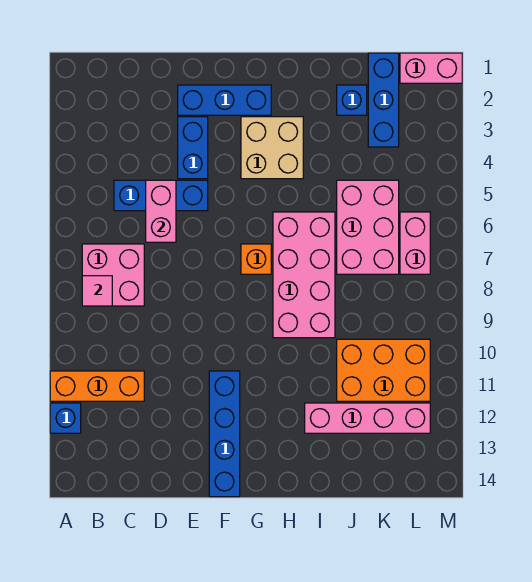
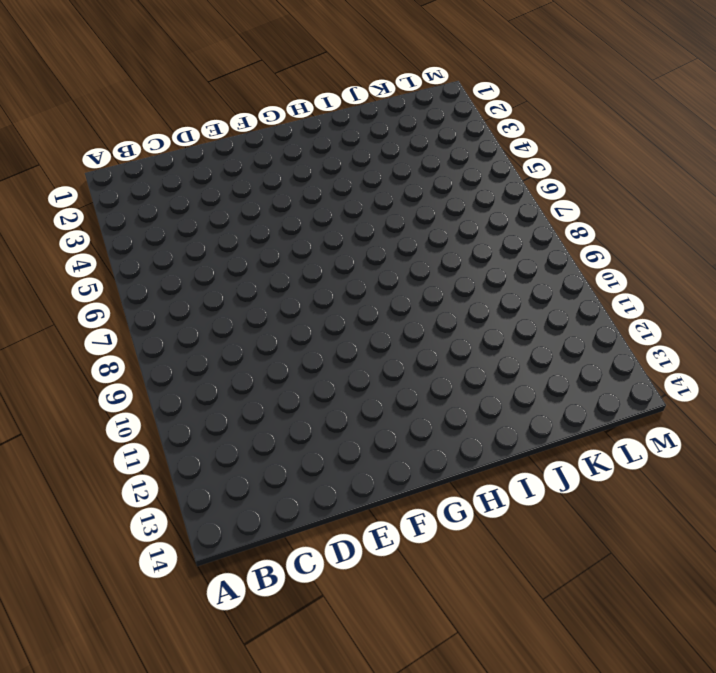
none -> orange 1x3 brick [50,371,144,401]
none -> blue 1x1 brick [50,403,81,433]
none -> pink 2x2 brick [82,244,144,306]

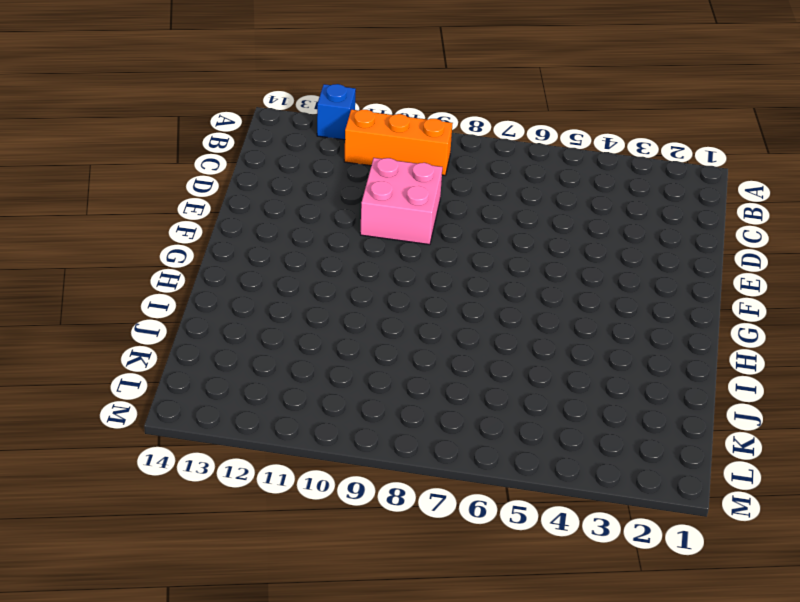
orange 1x3 brick [344,110,453,175] -> orange 1x3 brick turned to [50,371,144,401]
pink 2x2 brick [360,158,442,245] -> pink 2x2 brick moved to [82,244,144,306]
none -> blue 1x3 brick [114,180,208,211]
none -> blue 1x3 brick [178,85,271,115]
none -> blue 1x2 brick [178,117,208,179]

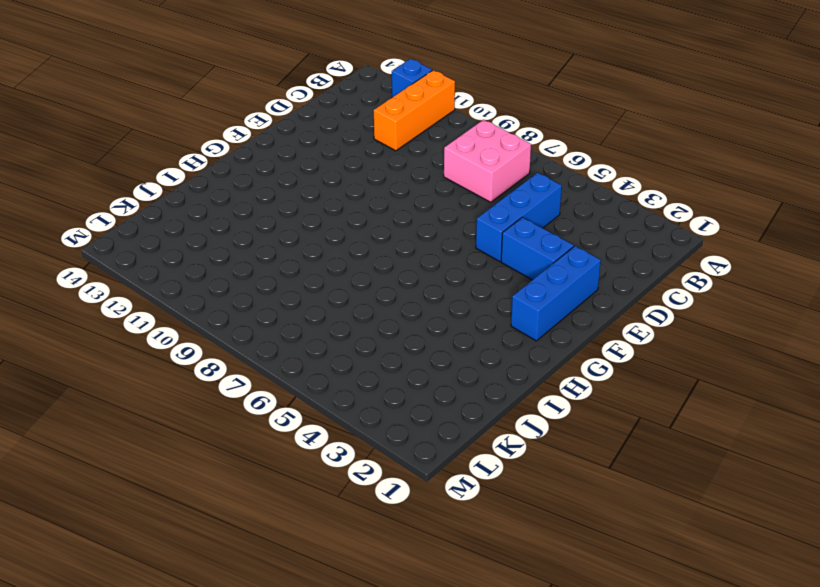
none -> blue 1x4 brick [209,371,240,497]
none -> tan 2x2 brick [241,117,303,179]
none -> orange 1x1 brick [241,244,271,274]

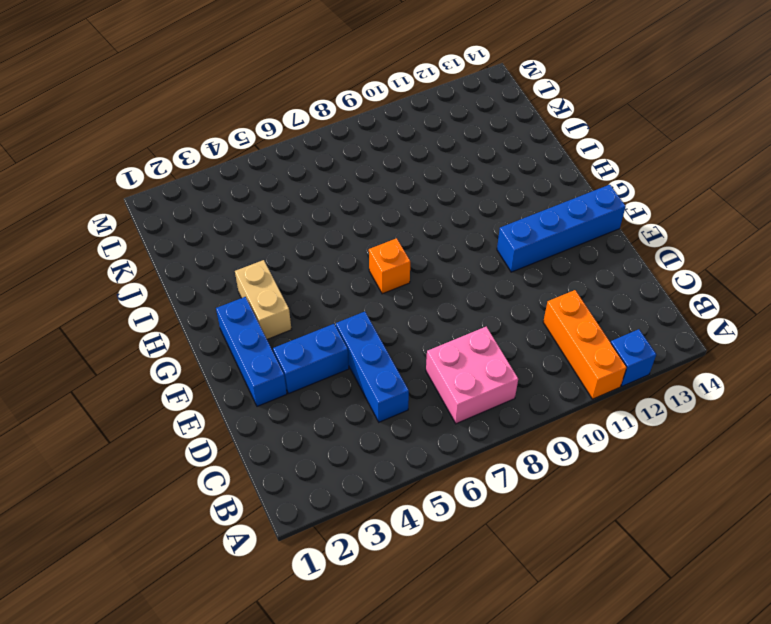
tan 1x2 brick [235,260,292,339] -> tan 2x2 brick [241,117,303,179]
none -> pink 2x4 brick [273,212,335,338]
none -> pink 1x4 brick [305,403,430,433]
none -> blue 1x1 brick [337,85,367,115]

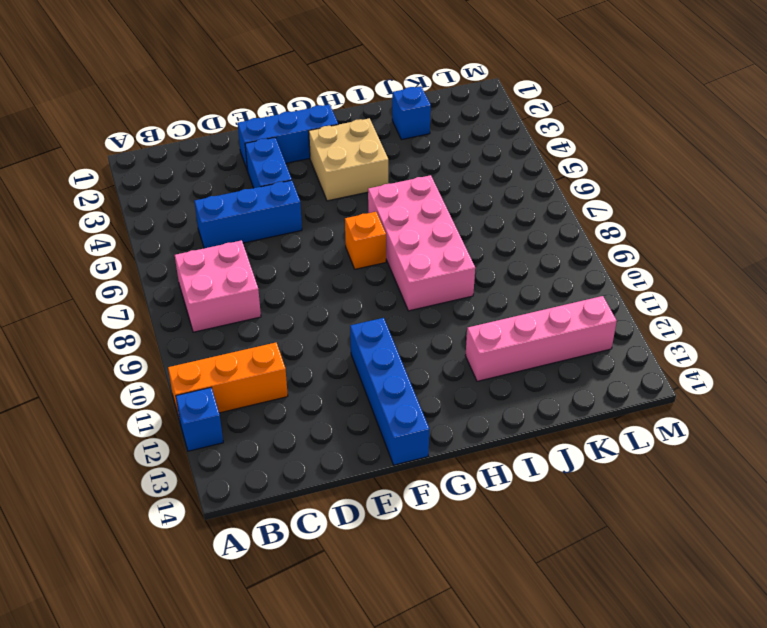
none -> pink 2x3 brick [337,180,399,274]
none -> orange 2x3 brick [337,339,430,401]
none -> blue 1x3 brick [368,53,399,147]

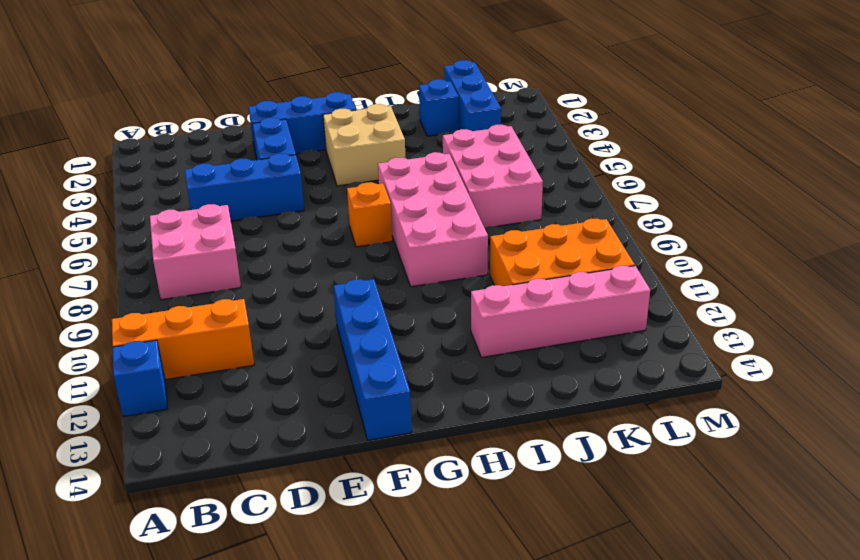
none -> pink 1x2 brick [400,53,462,83]
none -> pink 1x2 brick [400,212,430,274]
none -> pink 1x1 tile [82,276,112,306]

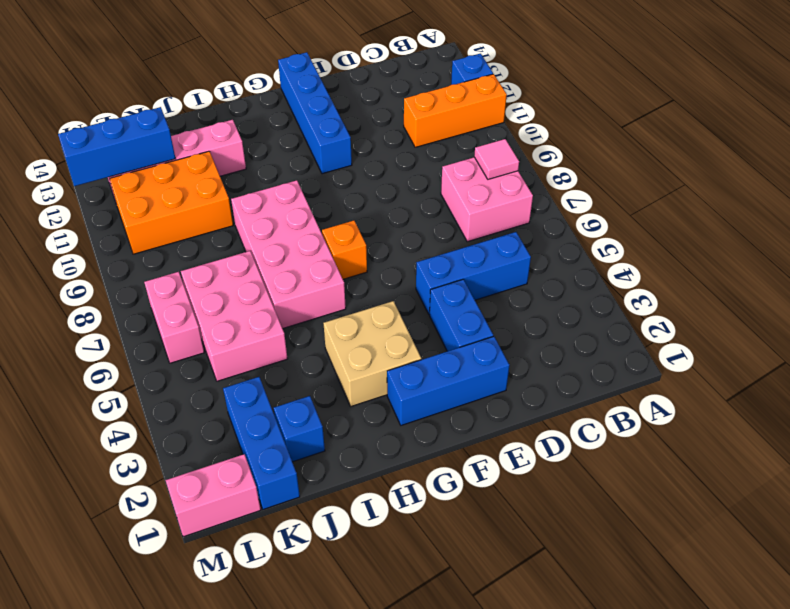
blue 1x3 brick [58,107,176,186] -> none
none -> pink 1x2 brick [146,180,176,242]

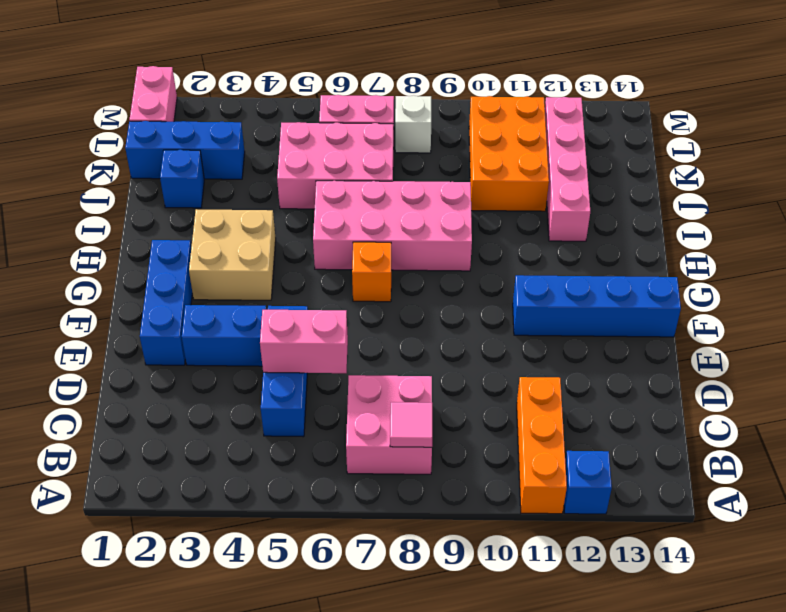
white 1x1 brick [395,95,431,153] -> none

